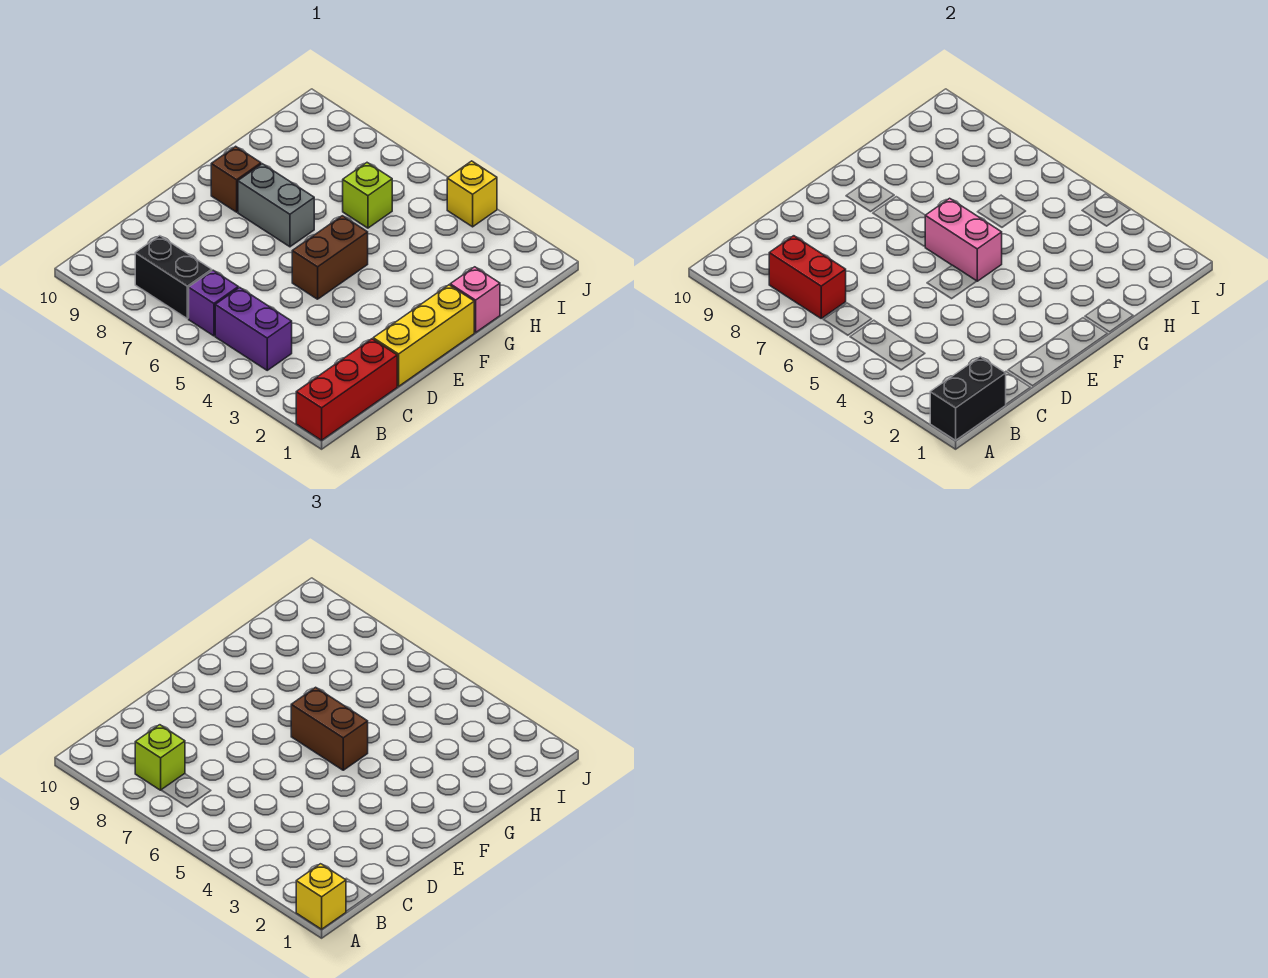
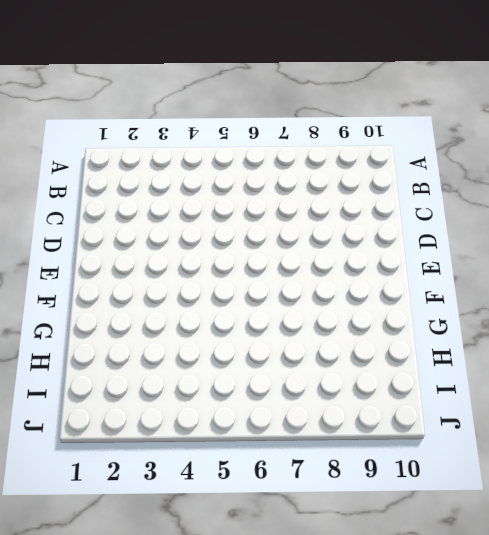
none -> red 1x3 brick [296,339,397,440]
none -> purple 1x2 brick [215,287,292,370]
none -> purple 1x1 brick [189,270,238,336]

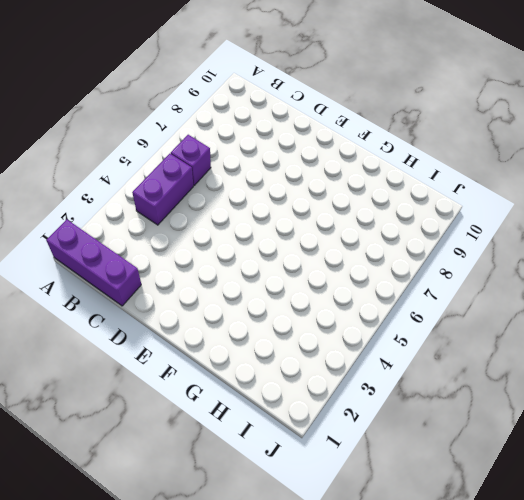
purple 1x3 brick [46,220,141,306] -> red 1x3 brick [296,339,397,440]
none -> black 1x2 brick [135,236,212,318]
none -> yellow 1x3 brick [373,285,474,386]
none -> brown 1x2 brick [292,216,368,299]

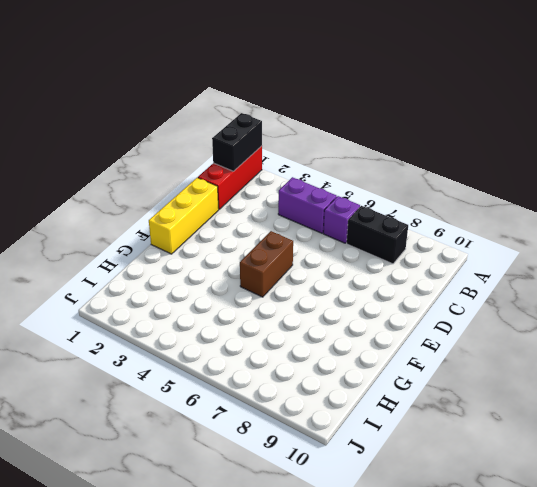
none -> grey 1x2 brick [238,164,314,247]
none -> brown 1x1 brick [211,146,261,212]
none -> pink 1x1 brick [450,267,500,332]

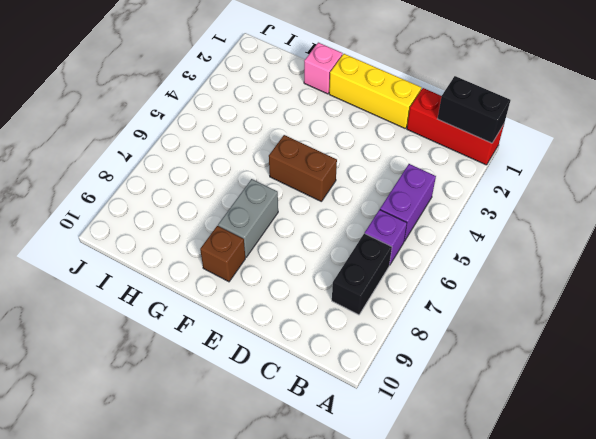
none -> lime 1x1 brick [343,163,392,228]
none -> yellow 1x1 brick [447,161,497,227]
none -> red 1x2 brick [769,236,846,318]

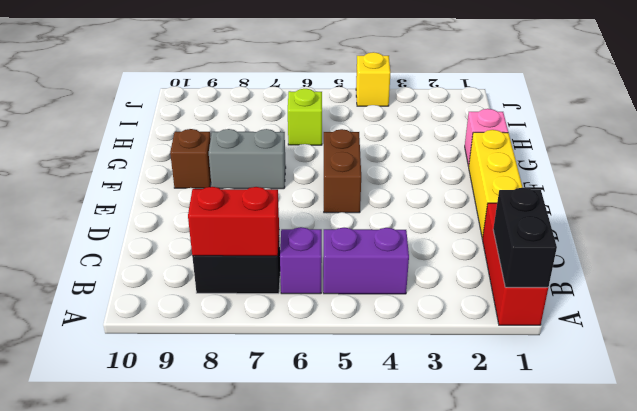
none -> pink 1x2 brick [925,198,1002,281]
none -> yellow 1x1 brick [296,864,346,929]
none -> lime 1x1 brick [135,725,185,790]

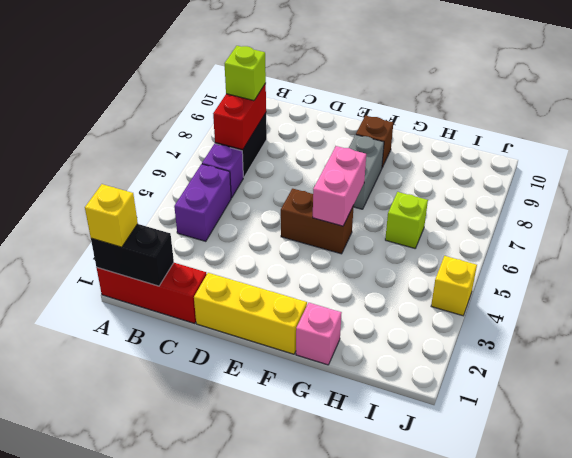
none -> brown 1x2 brick [291,687,368,770]

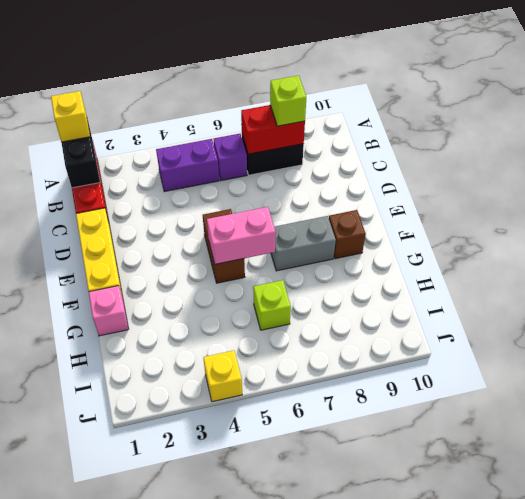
none -> brown 1x2 brick [291,687,368,770]

